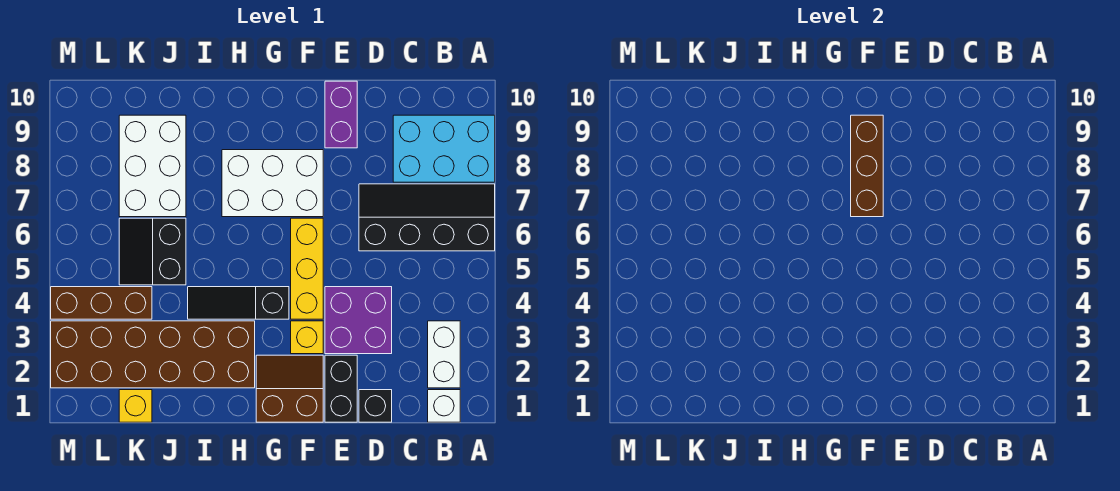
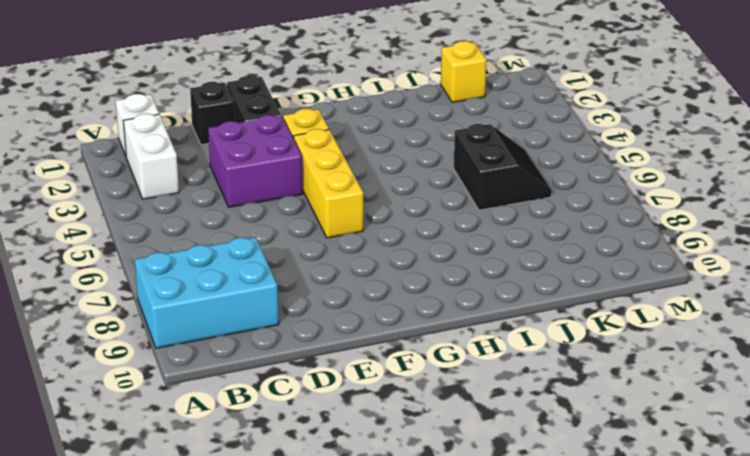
none -> black 2x4 slope [359,184,495,251]
none -> purple 1x2 brick [325,81,357,148]
none -> brown 2x2 slope [256,355,323,422]

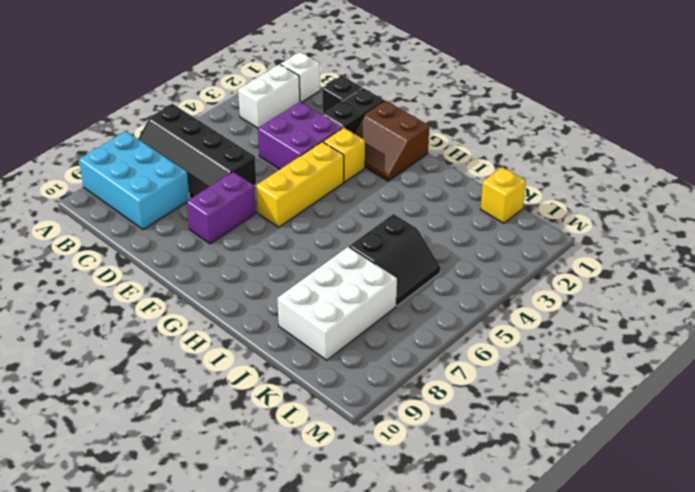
purple 1x2 brick [187,172,256,244] -> purple 1x2 brick moved to [325,81,357,148]
none -> white 2x3 brick [222,150,323,217]
none -> black 1x3 slope [188,287,289,319]
none -> brown 2x6 brick [51,321,255,388]

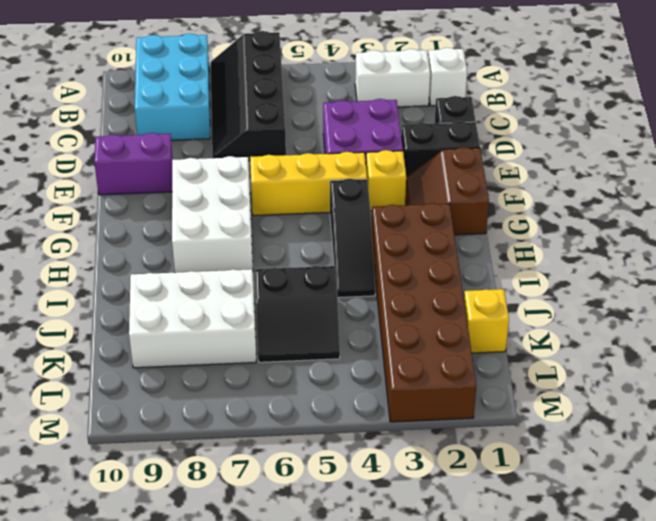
none -> brown 1x3 brick [51,287,152,319]
none -> brown 1x3 brick [851,115,883,217]

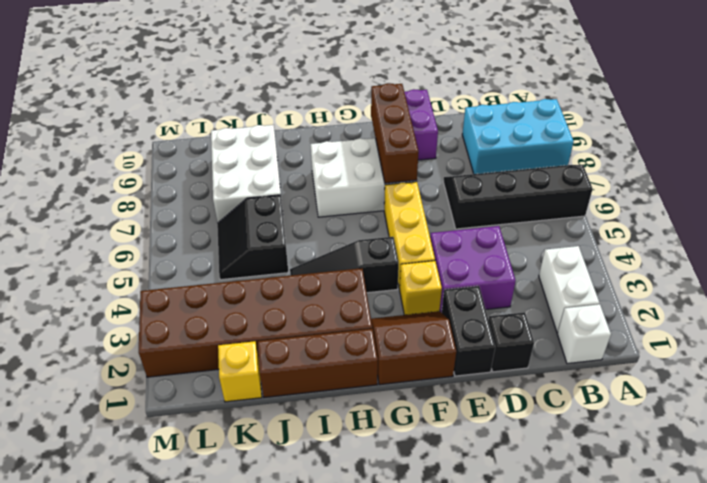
brown 1x3 brick [258,329,378,397] -> brown 1x3 brick moved to [51,287,152,319]

